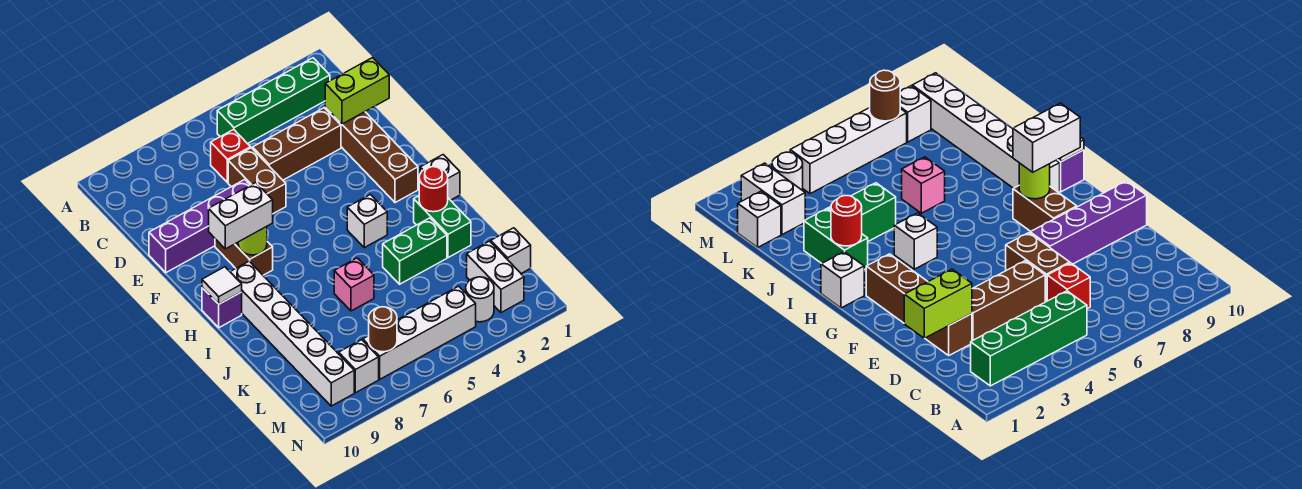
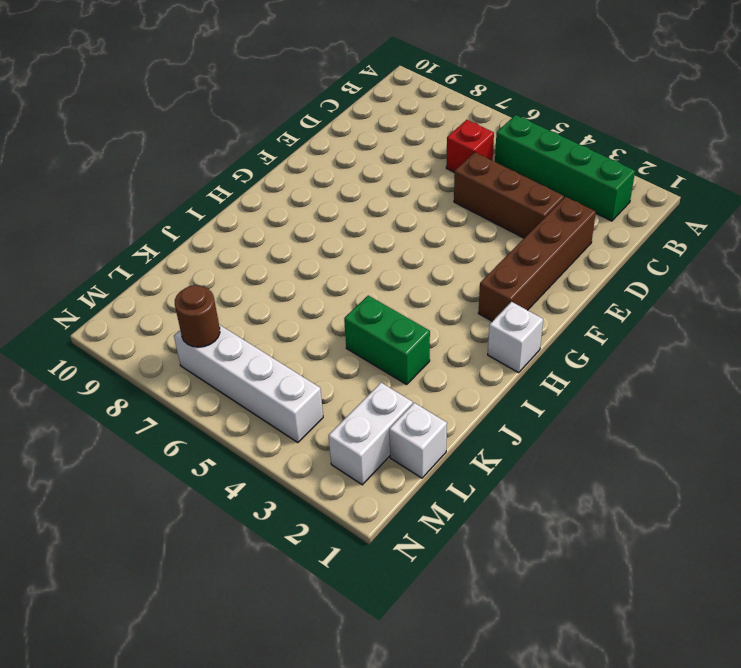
none -> brown 1x2 brick [228,148,286,214]
none -> purple 1x4 brick [149,180,250,273]
none -> brown 1x2 brick [215,239,273,275]

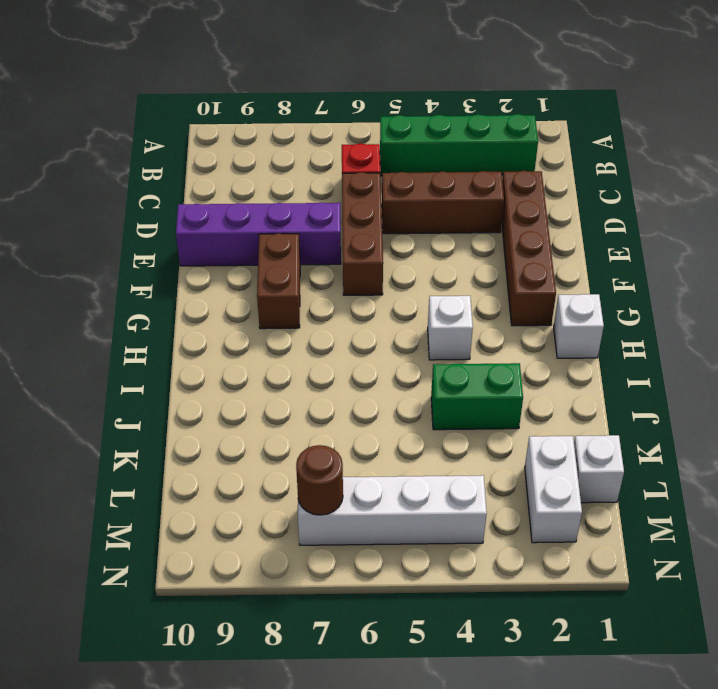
brown 1x3 brick [342,172,383,295] -> brown 1x2 brick [228,148,286,214]
none -> white 1x6 brick [230,261,354,406]
none -> purple 1x1 brick [202,288,242,328]
none -> green 1x2 brick [414,196,471,258]

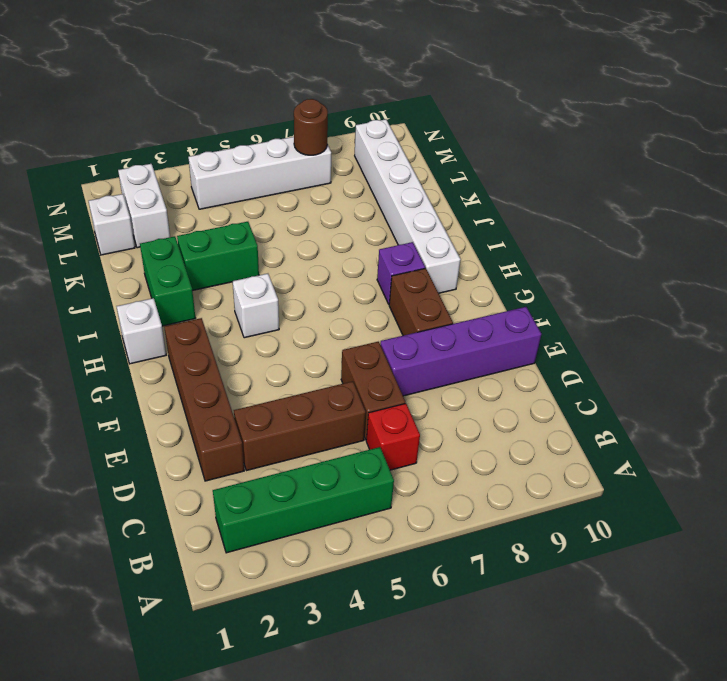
purple 1x1 brick [377,242,425,304] -> purple 1x1 brick moved to [202,288,242,328]
none -> pink 1x1 brick [334,258,374,311]
none -> white 1x1 round brick [466,277,494,322]
none -> white 1x1 brick [339,340,379,393]

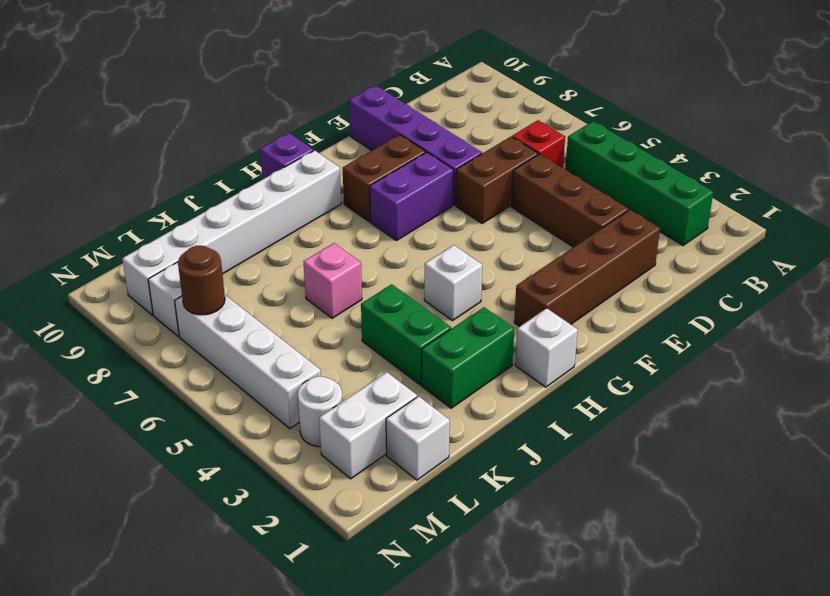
purple 1x2 brick [370,152,454,241] -> none
none -> lime 1x2 brick [325,58,389,124]
none -> lime 1x1 round brick [238,226,267,255]
none -> white 1x1 tile [202,267,242,304]

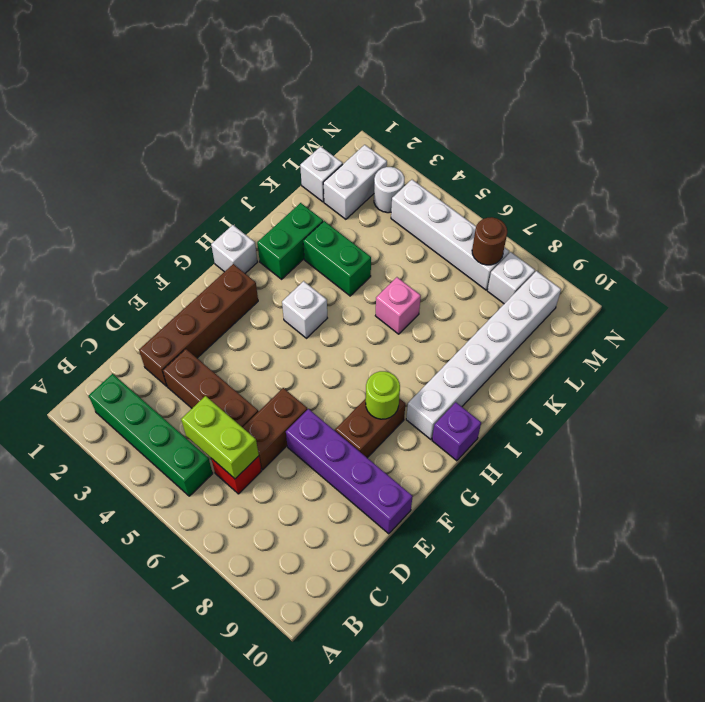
lime 1x2 brick [181,396,259,479] -> lime 1x2 brick moved to [325,58,389,124]
none -> white 1x1 tile [202,267,242,304]
none -> red 1x1 round brick [419,167,448,212]
none -> white 1x2 brick [209,183,273,249]

